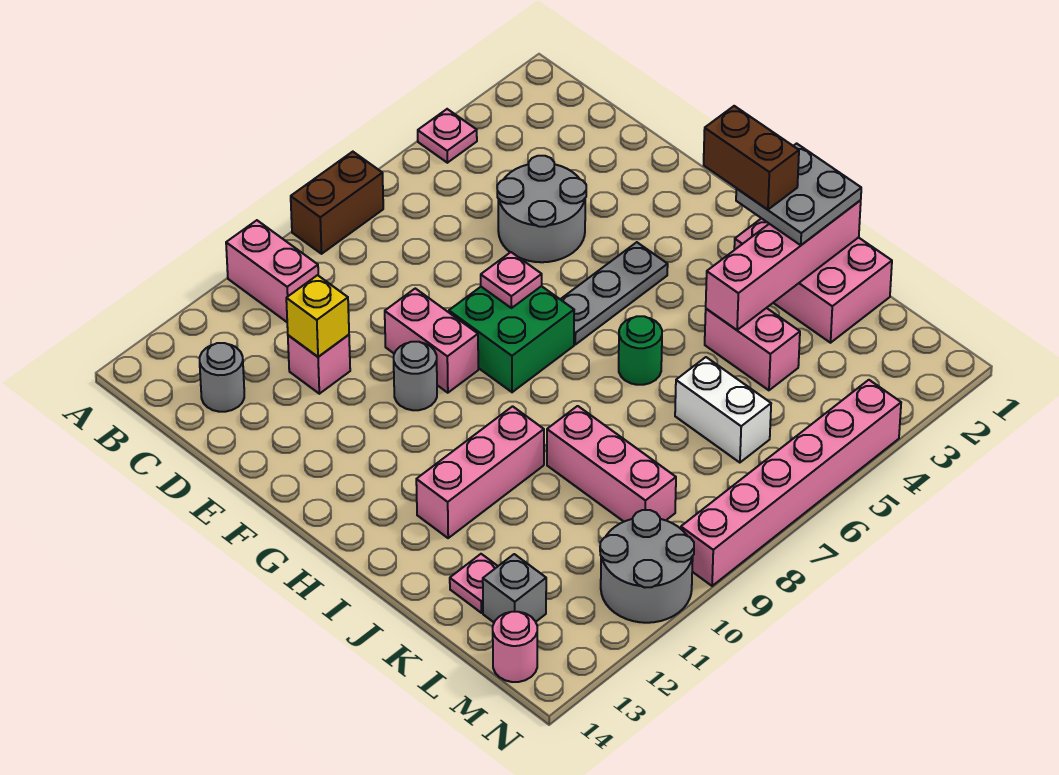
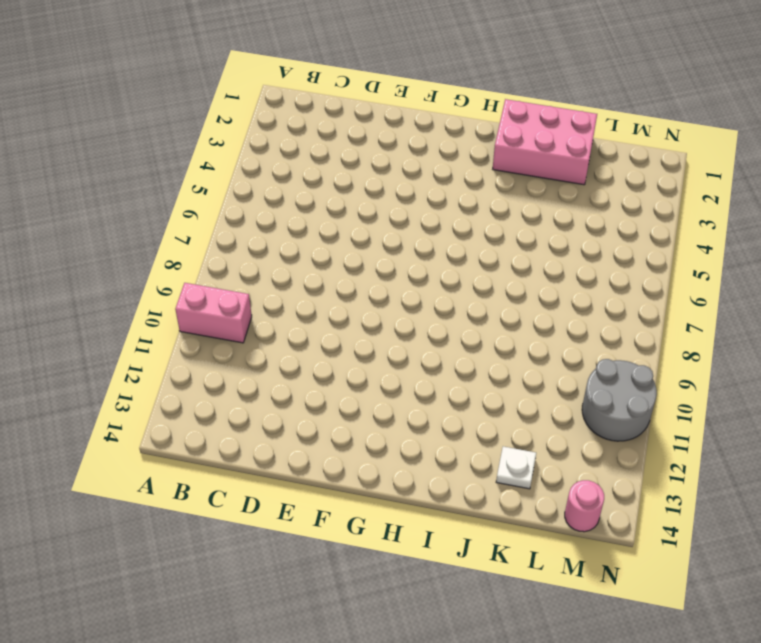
white 1x1 plate [496,447,536,489] -> pink 1x1 plate [450,554,498,613]
none -> pink 1x1 plate [418,109,477,163]
none -> brown 1x2 brick [291,152,383,254]
none -> grey 1x1 round brick [200,343,244,412]

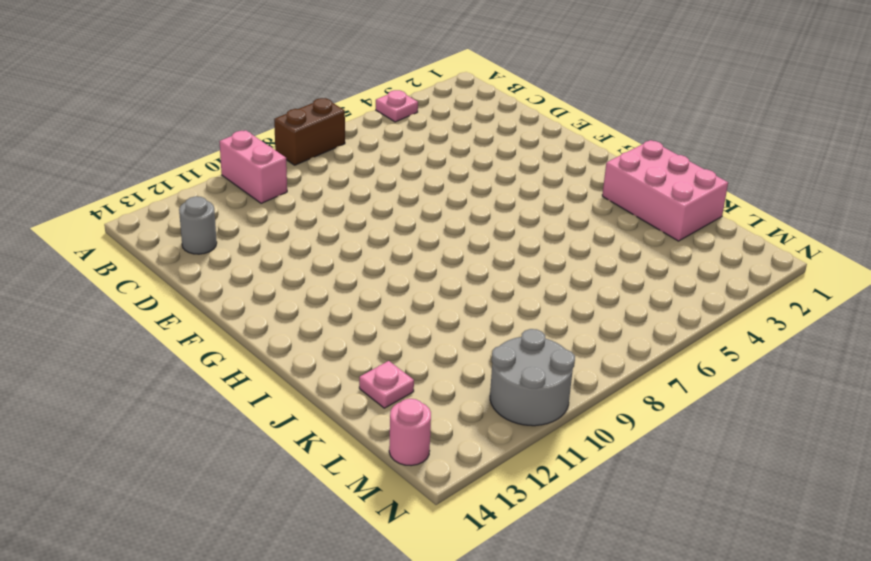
none -> grey 2x2 round brick [497,156,586,262]
none -> pink 1x1 brick [288,335,350,394]
none -> pink 1x2 brick [385,288,478,393]

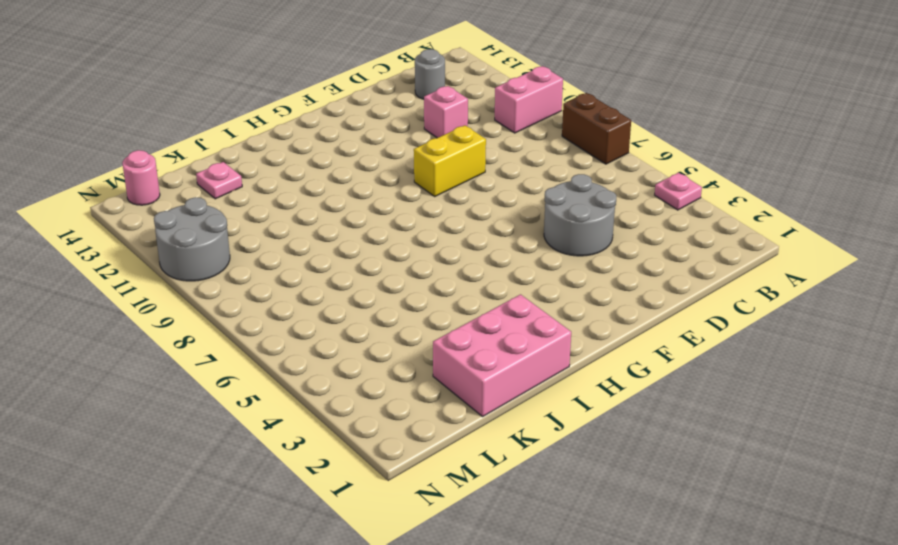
yellow 1x2 brick [414,125,486,196] -> pink 1x2 brick [385,288,478,393]
none -> green 2x2 brick [449,286,574,392]
none -> grey 1x1 round brick [394,342,437,410]
none -> grey 1x3 plate [560,242,668,345]

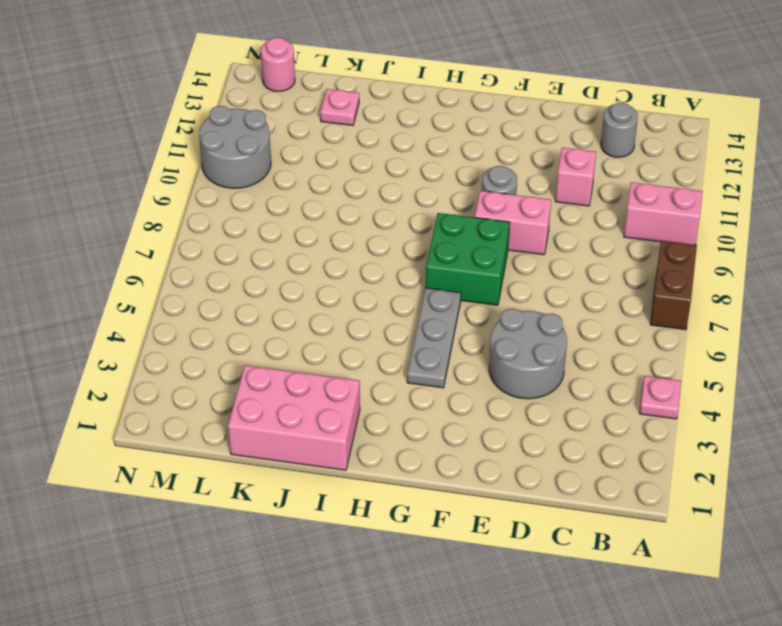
none -> green 1x1 round brick [619,316,662,385]
none -> pink 1x3 brick [416,406,544,538]
none -> pink 1x2 brick [705,308,800,390]

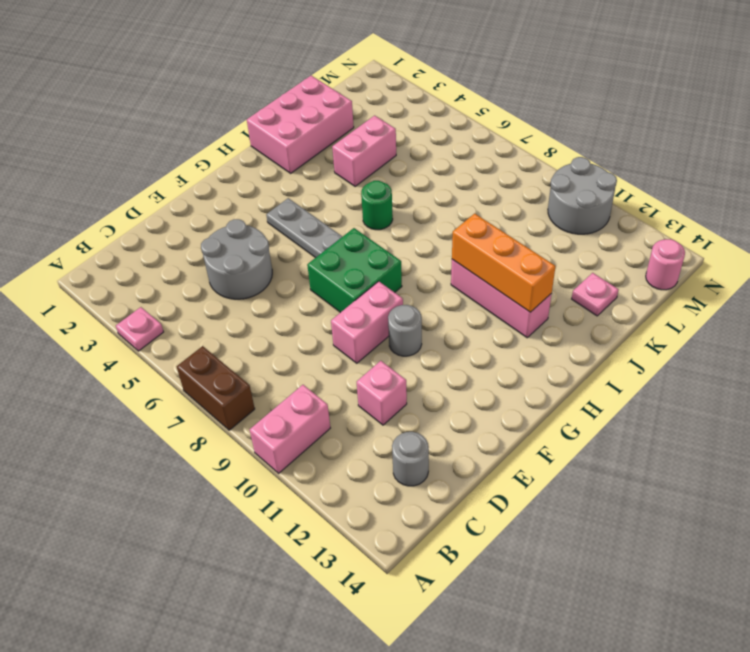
orange 1x3 brick [452,213,556,312] -> none
none -> pink 1x3 brick [547,406,676,522]
none -> white 1x2 brick [675,357,771,463]
none -> grey 1x1 brick [483,554,546,622]

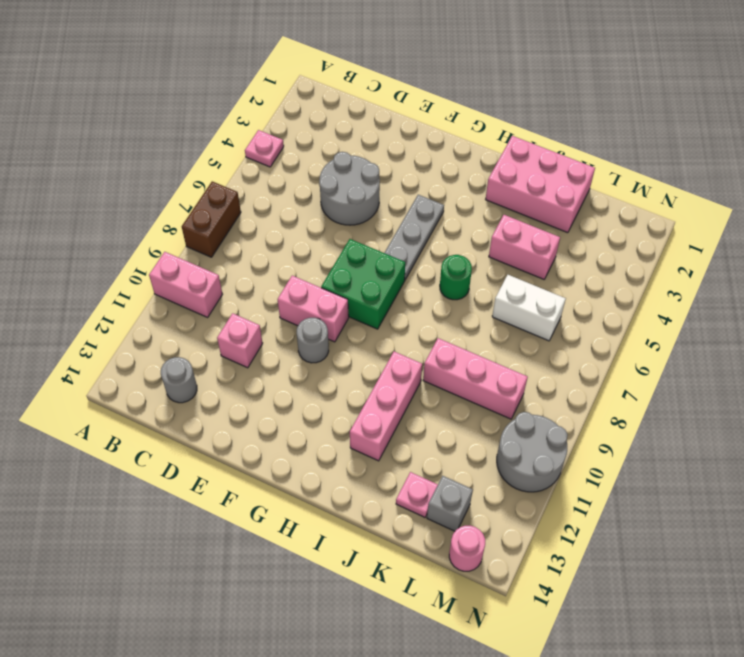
none -> pink 1x6 brick [681,380,901,586]
none -> yellow 1x1 brick [286,275,349,357]
none -> pink 1x1 plate [481,252,542,308]

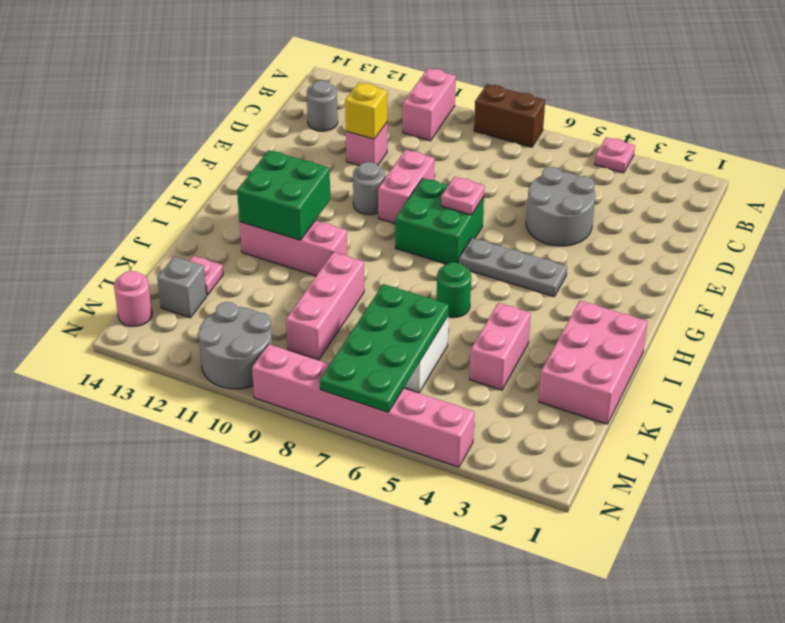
green 2x2 brick [237,150,330,240] -> none
green 2x4 plate [320,284,449,412] -> none
none -> pink 1x4 brick [706,200,861,330]
none -> grey 2x2 plate [736,143,861,245]
none -> brown 1x2 brick [704,106,799,210]

